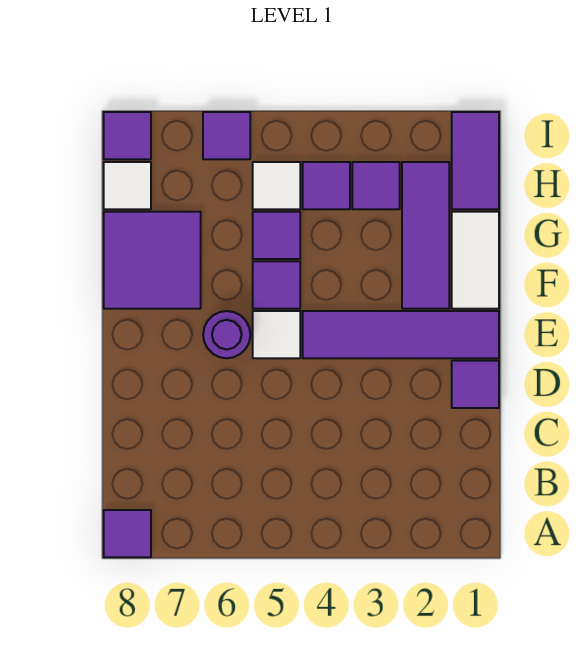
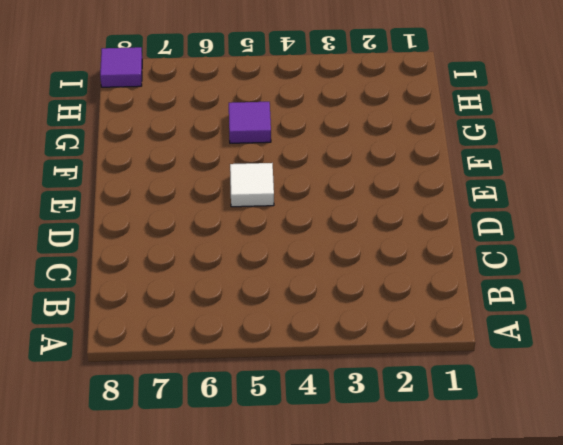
none -> purple 1x1 tile [104,510,151,557]
none -> purple 1x1 tile [452,361,499,408]
none -> purple 1x4 tile [303,311,499,358]

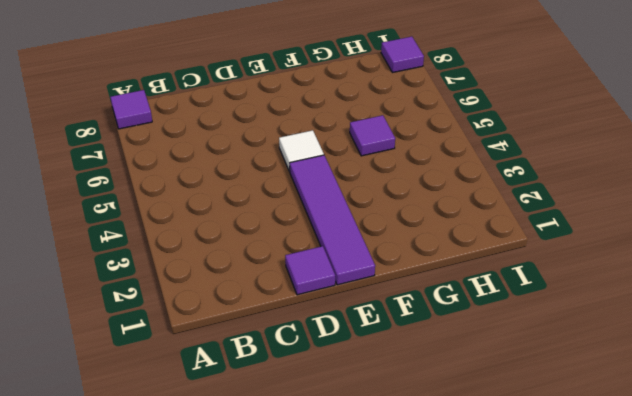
none -> purple 1x1 round brick [203,311,250,358]
none -> white 1x2 tile [452,212,499,309]
none -> purple 1x3 tile [402,162,449,309]

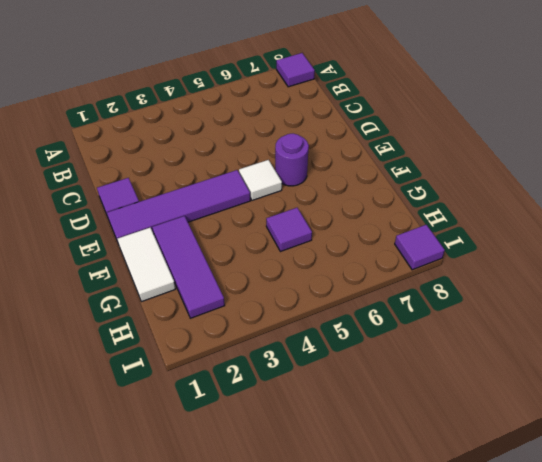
none -> purple 1x1 tile [253,261,300,309]
none -> purple 2x2 tile [104,212,201,309]
none -> purple 1x2 tile [452,112,499,209]

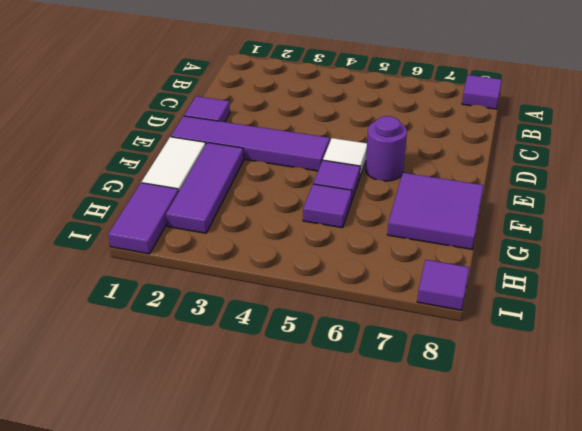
none -> purple 1x1 tile [352,162,400,209]
none -> purple 1x1 tile [303,162,350,209]
none -> white 1x1 tile [253,162,300,209]

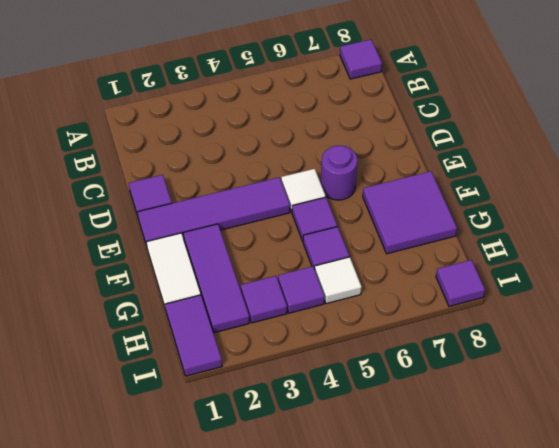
none -> white 1x1 tile [104,162,151,209]
none -> purple 1x1 tile [203,112,250,159]

